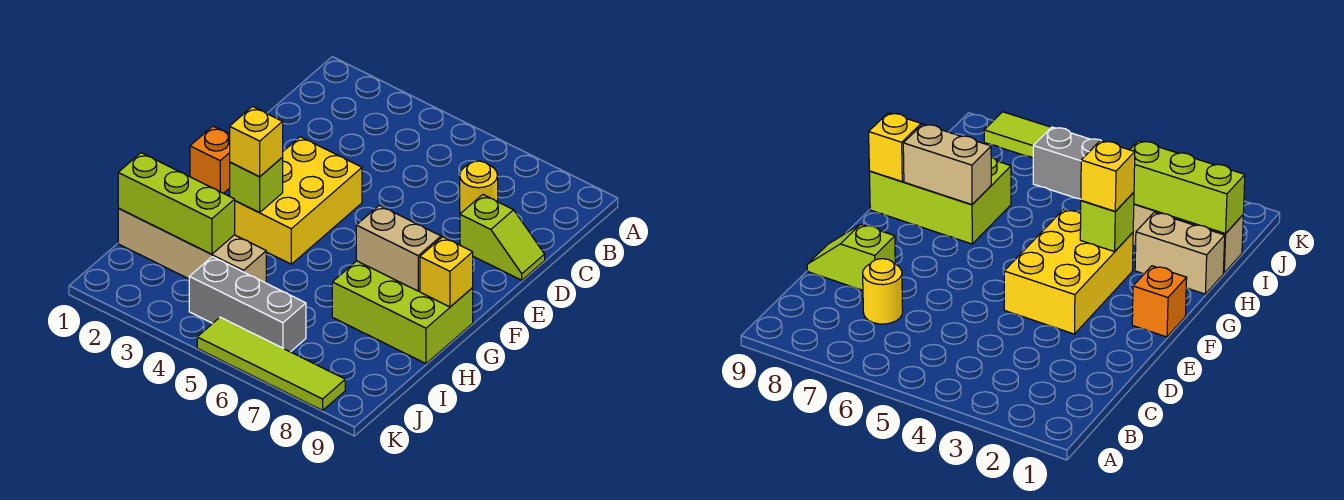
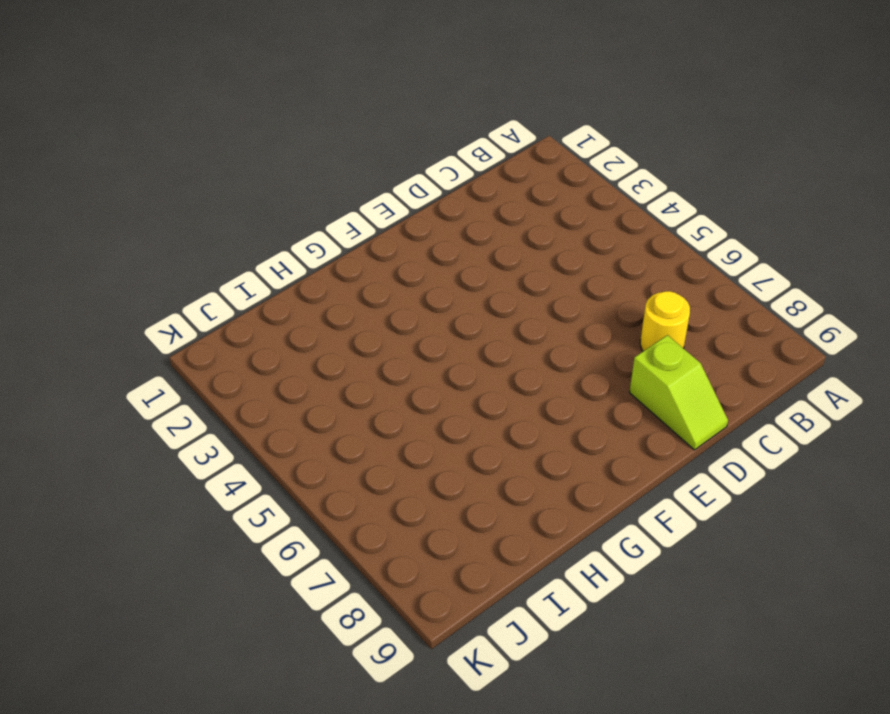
none -> yellow 2x3 brick [235,137,362,264]
none -> orange 1x1 brick [190,126,230,193]
none -> lime 2x3 brick [332,261,473,364]

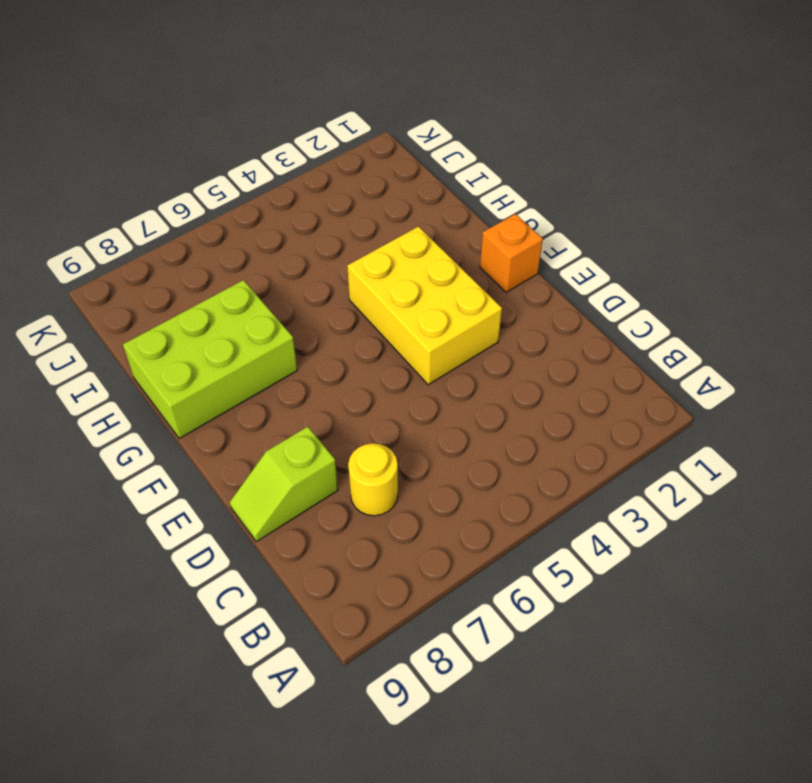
none -> tan 1x2 brick [1135,212,1225,294]
none -> tan 1x4 brick [118,208,266,283]
none -> grey 1x3 brick [189,257,306,352]

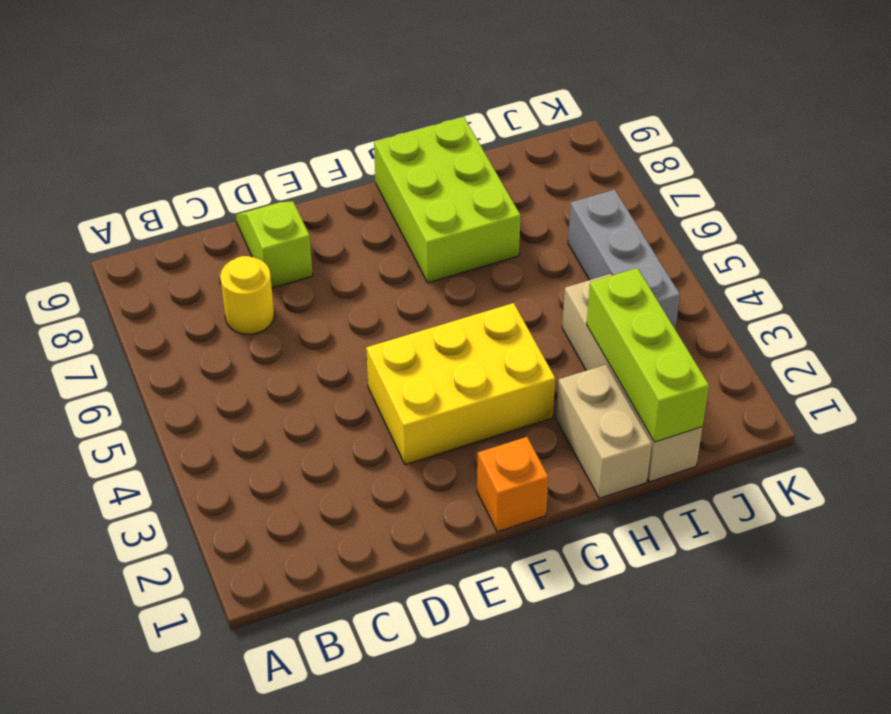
none -> lime 1x4 tile [197,317,345,410]
none -> lime 1x1 brick [230,158,283,213]
none -> tan 1x2 brick [356,205,441,291]

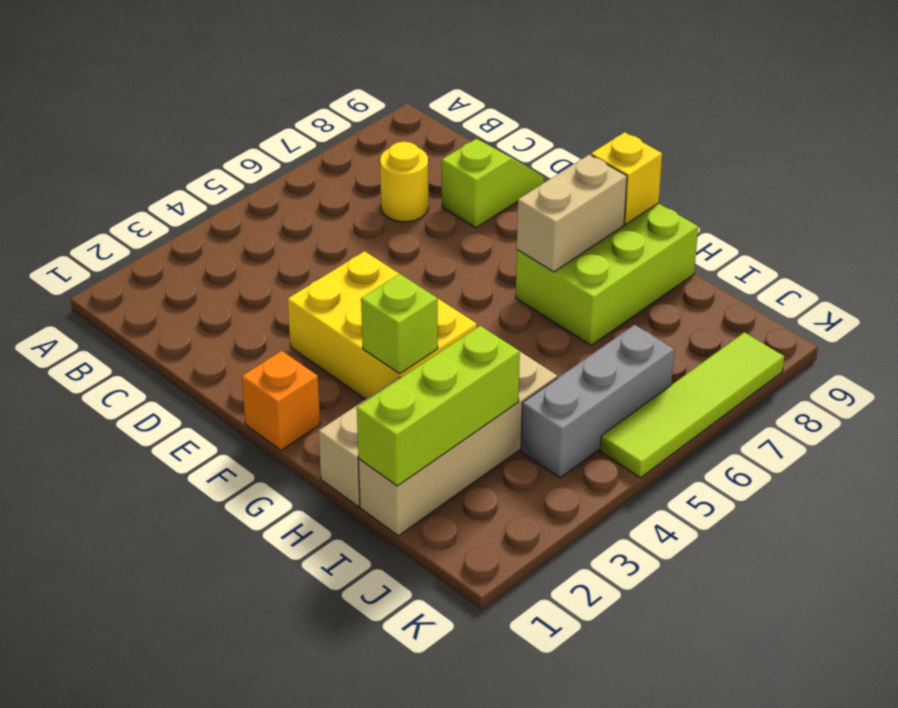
none -> yellow 1x1 brick [230,107,283,177]

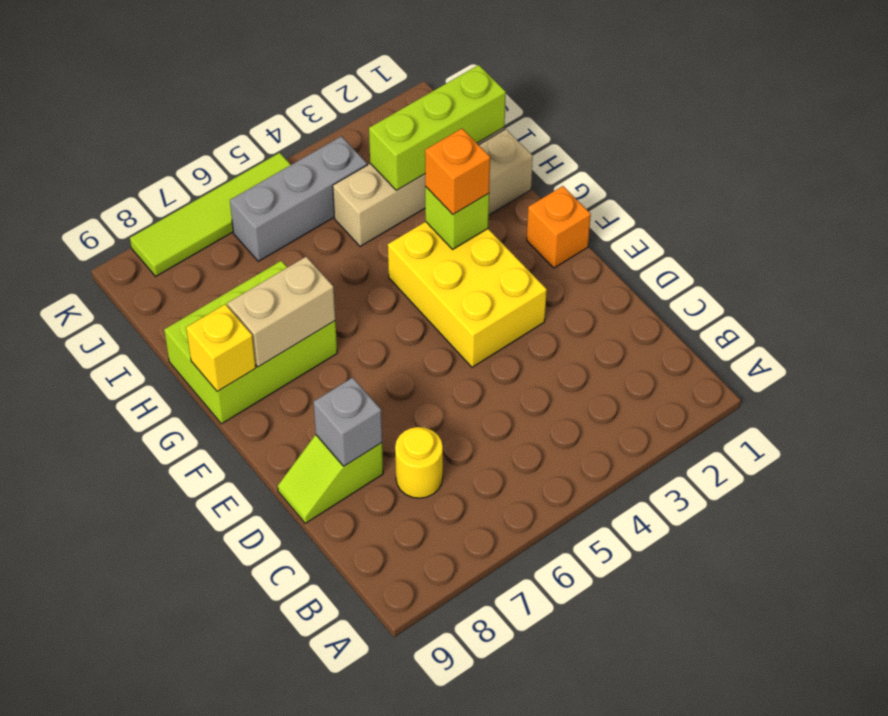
grey 1x1 brick [314,378,382,466] -> none
orange 1x1 brick [425,129,490,214] -> yellow 1x1 brick [230,107,283,177]

